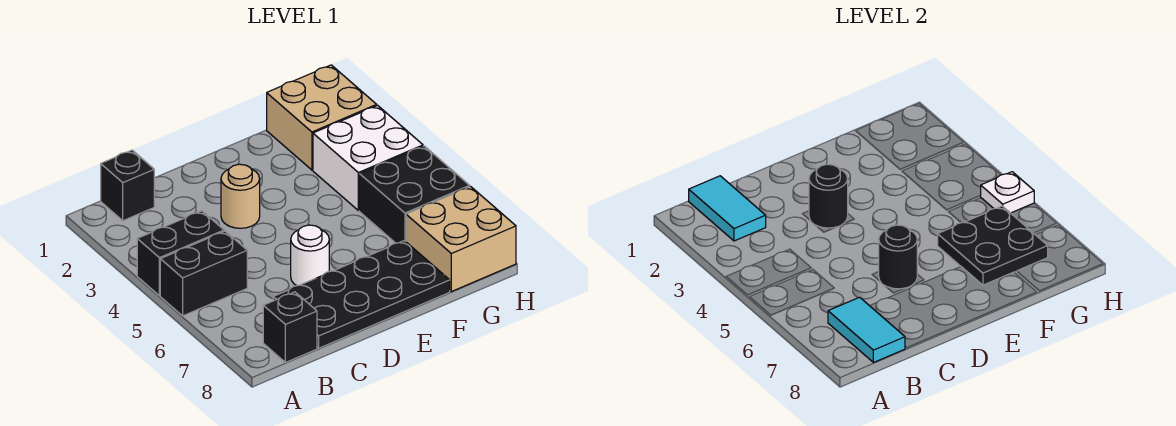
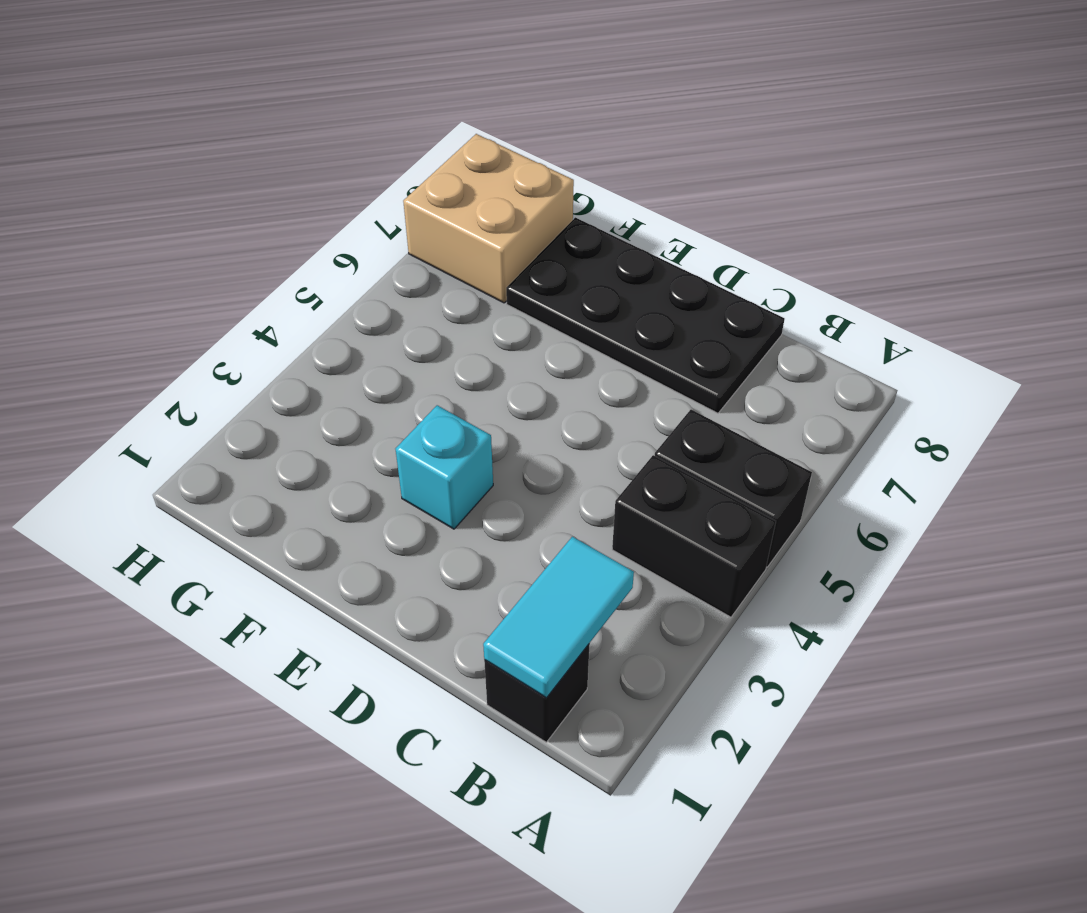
cyan 1x1 brick [396,405,493,529] -> none
none -> black 1x1 brick [263,292,317,363]
none -> tan 1x1 round brick [221,164,260,228]
none -> white 1x1 round brick [291,225,329,286]

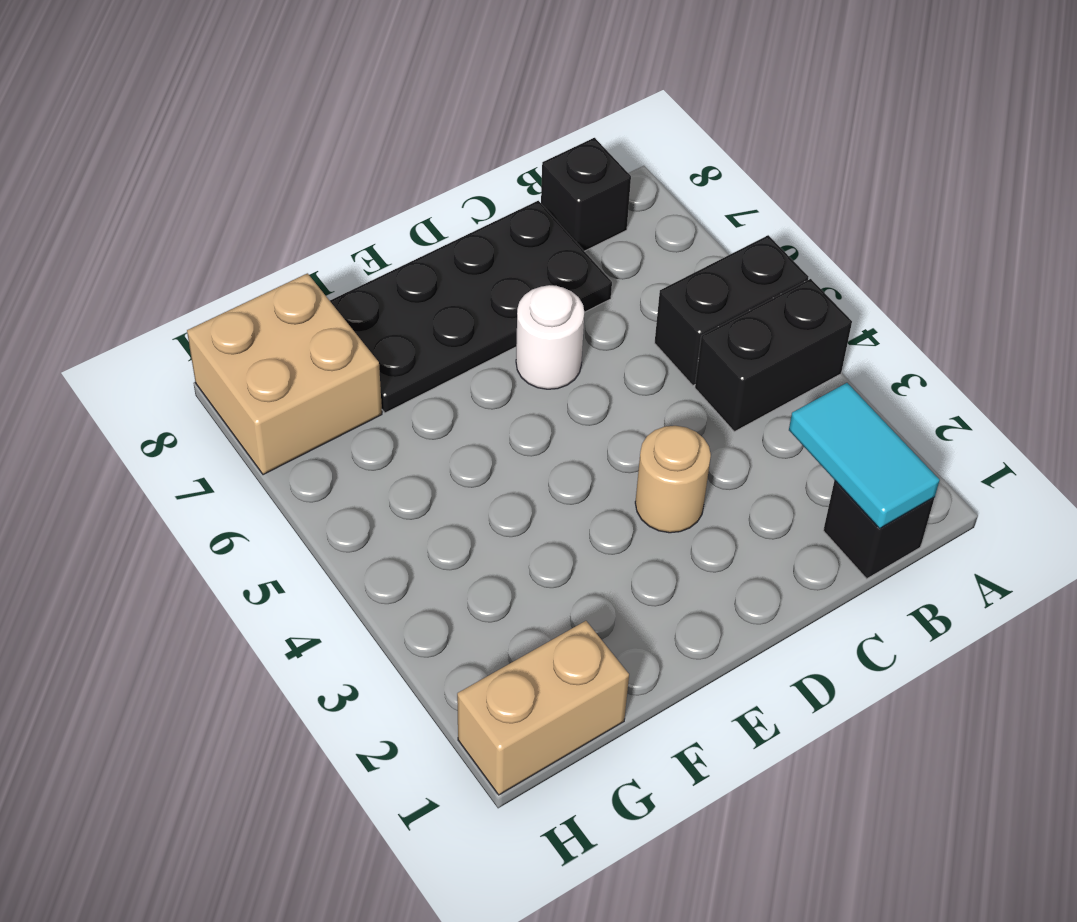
tan 1x2 brick [457,621,629,795] -> tan 2x2 brick [267,65,377,170]
none -> white 2x2 brick [313,105,423,211]
none -> black 2x2 brick [359,146,470,243]
none -> cyan 1x2 tile [828,297,905,363]

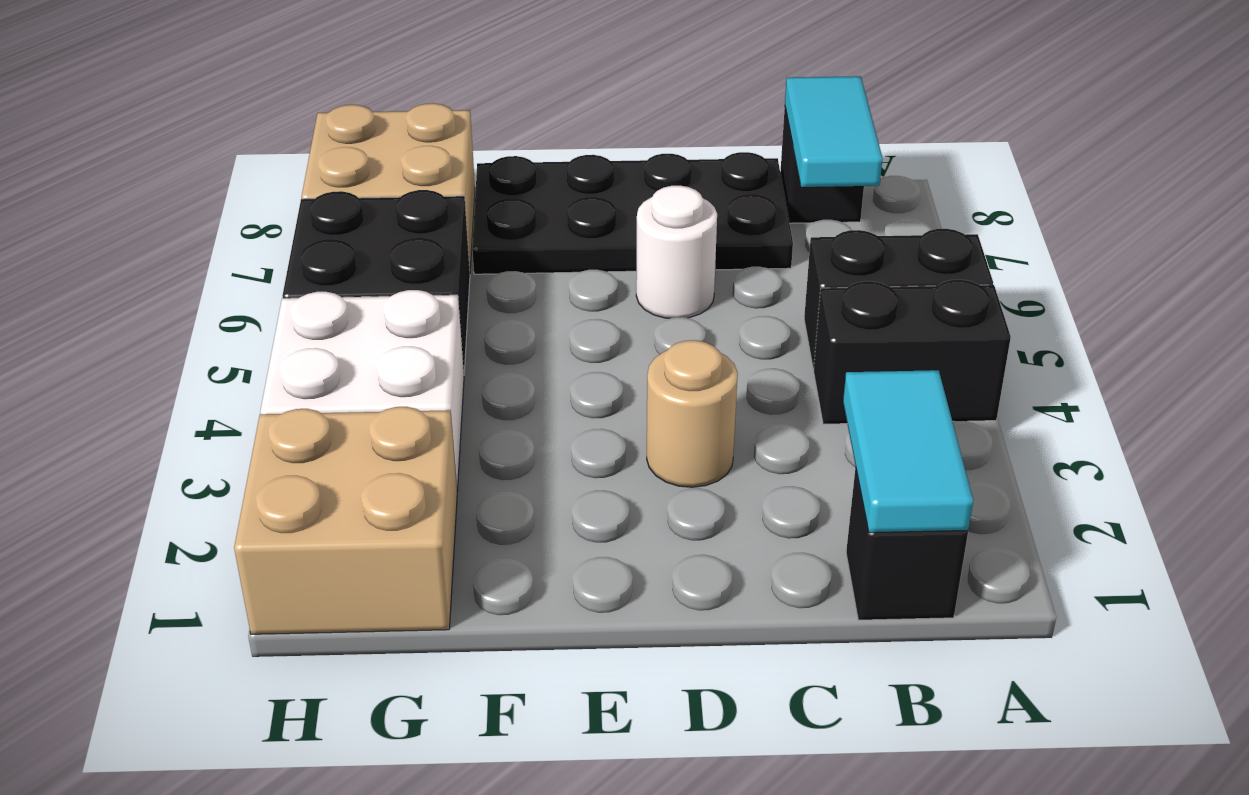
none -> black 1x1 round brick [809,164,848,228]
none -> black 1x1 round brick [879,225,917,289]
none -> black 2x2 plate [938,206,1048,285]

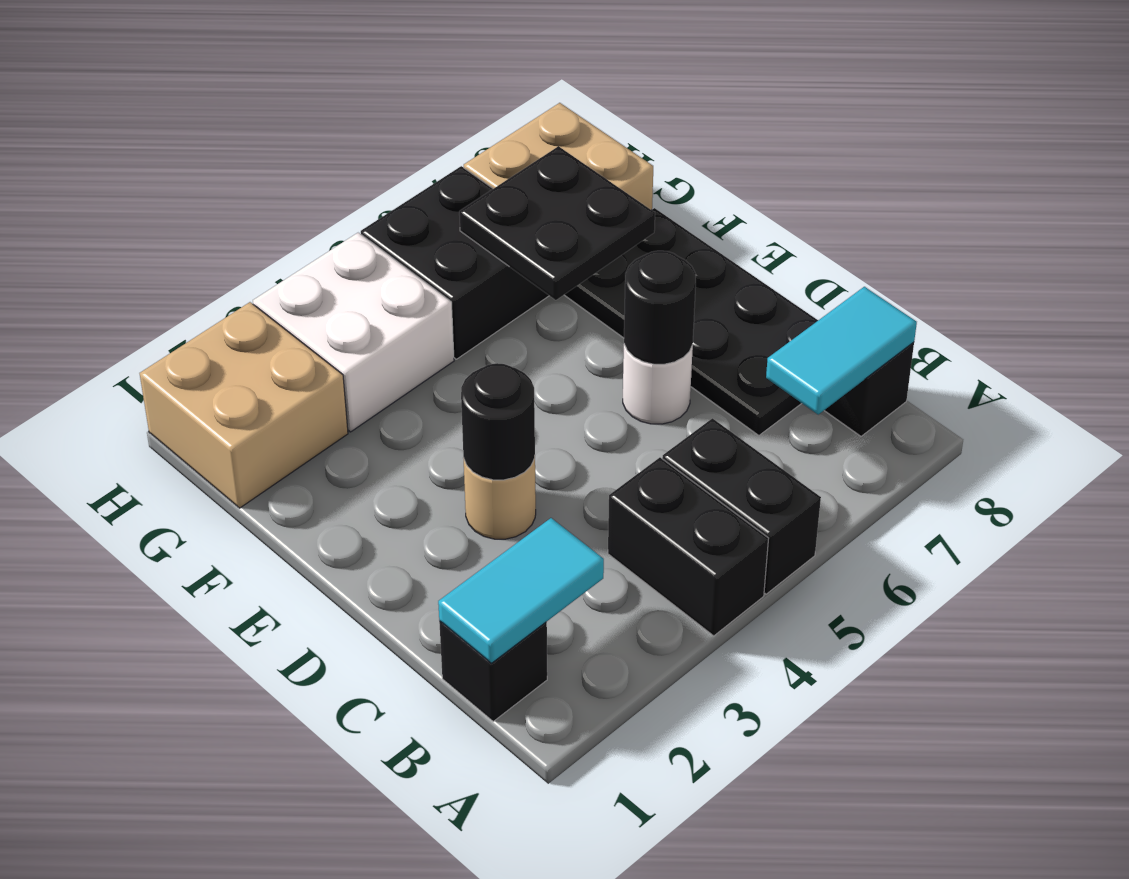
none -> white 1x1 plate [980,172,1034,213]

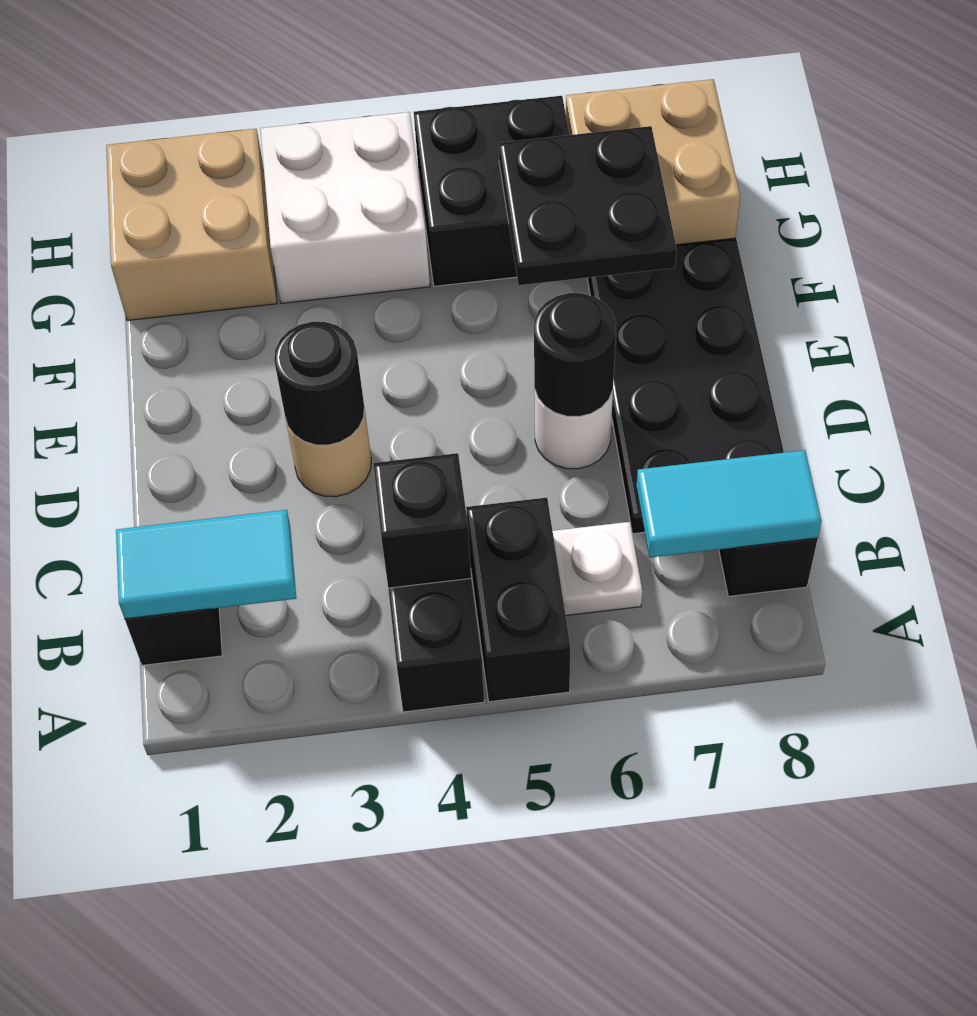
black 1x1 brick [373,453,471,588] -> none
white 1x1 plate [553,522,642,615] -> white 1x1 plate moved to [980,172,1034,213]

